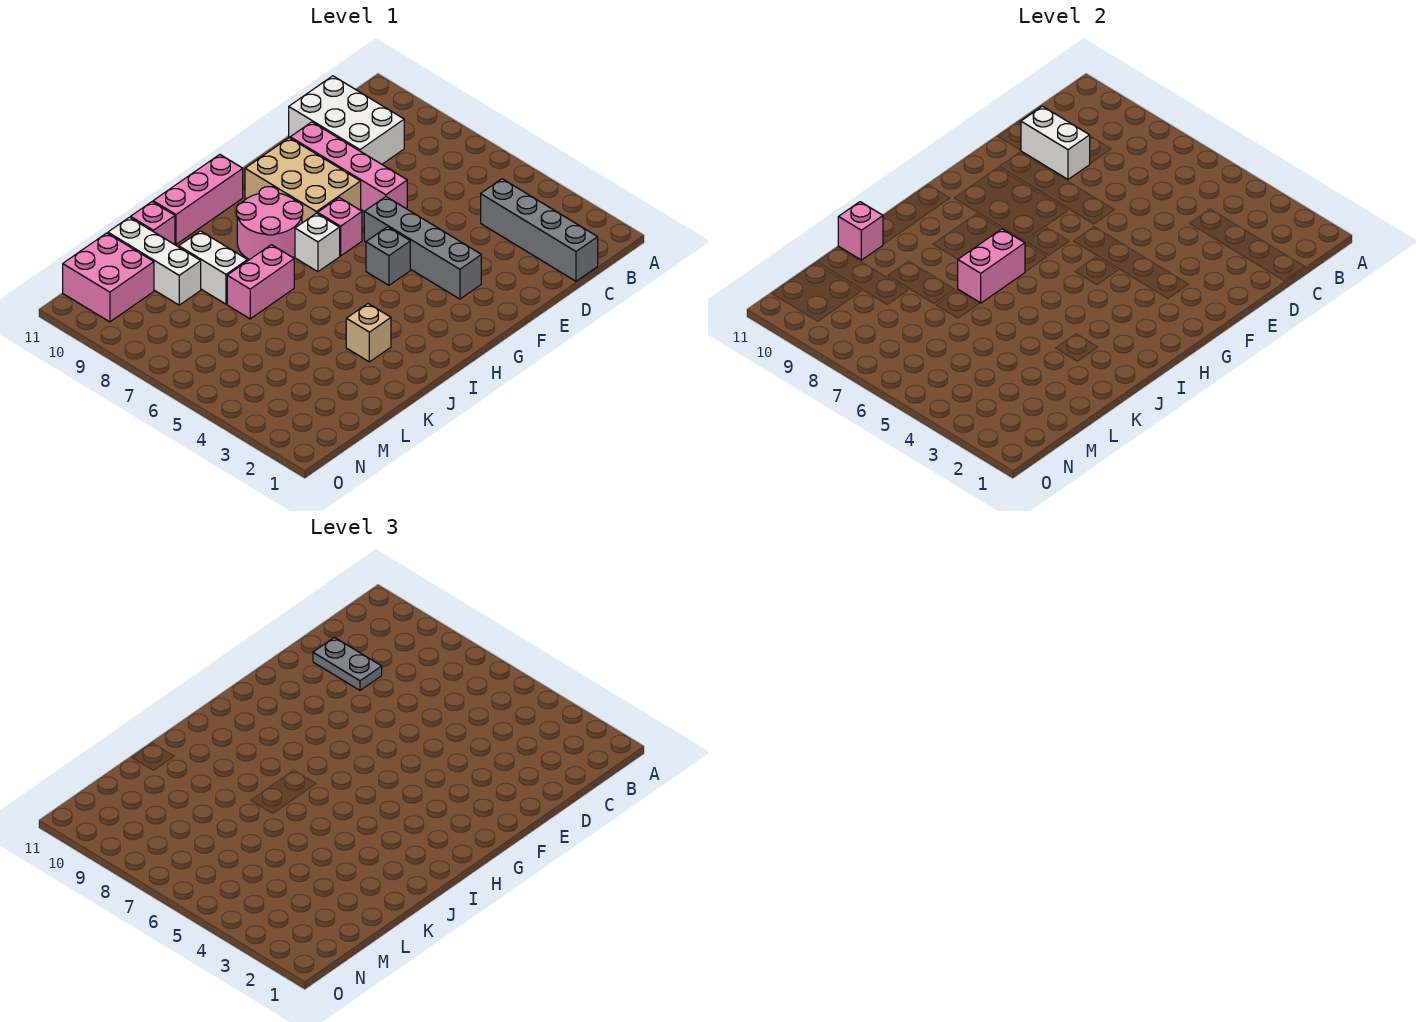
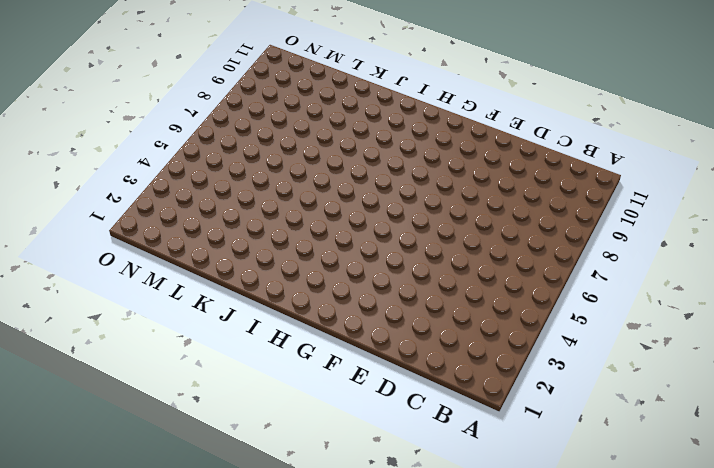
none -> grey 1x4 brick [481,179,598,281]
none -> white 2x3 brick [289,76,404,164]
none -> pink 1x4 brick [290,122,407,211]

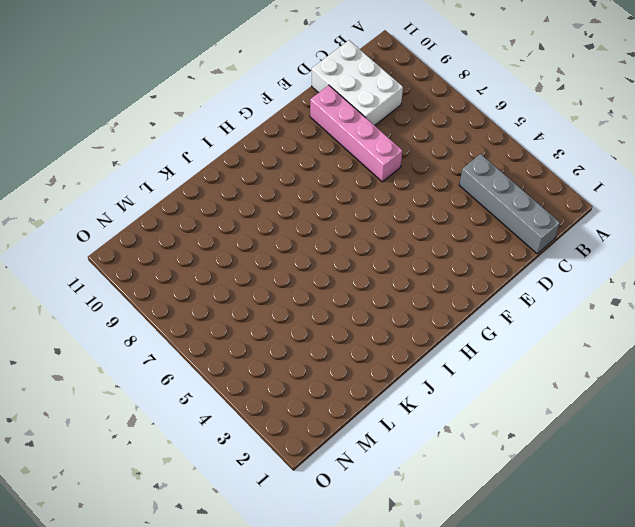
none -> grey 1x4 brick [364,197,481,299]
none -> tan 2x3 brick [245,138,361,223]
none -> grey 1x1 brick [366,227,410,285]

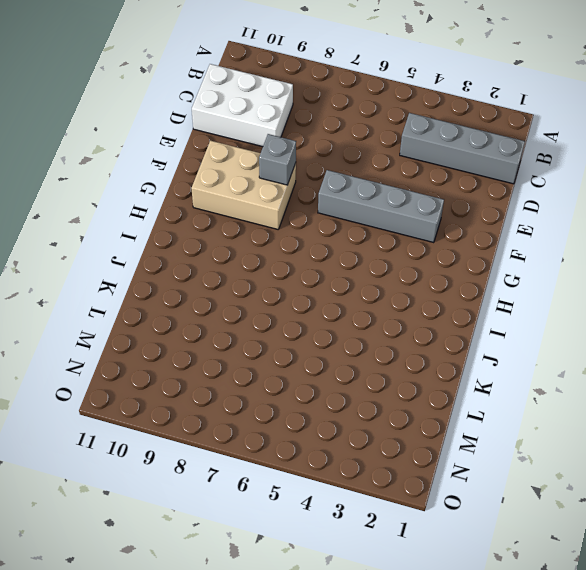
grey 1x1 brick [259,134,296,185] -> grey 1x1 brick moved to [366,227,410,285]
none -> pink 1x4 brick [290,122,407,211]
none -> pink 1x1 brick [318,198,362,256]
none -> white 1x1 brick [295,213,340,272]

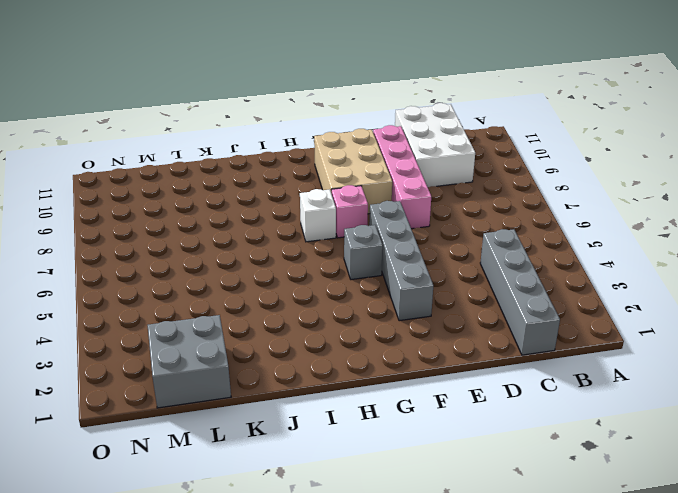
grey 2x2 brick [147,315,231,408] -> none
none -> pink 2x2 round brick [237,187,303,260]
none -> pink 1x3 brick [153,155,243,244]
none -> tan 1x1 brick [346,304,391,362]

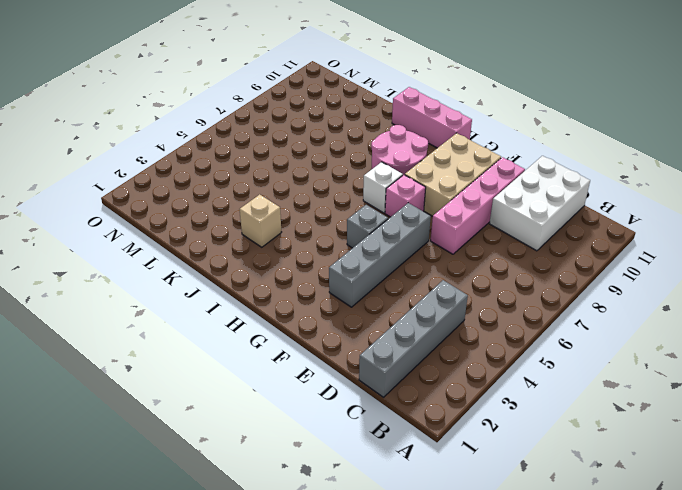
none -> pink 1x2 brick [227,245,294,319]
none -> white 1x2 brick [179,231,248,304]
none -> pink 1x1 brick [130,202,175,245]

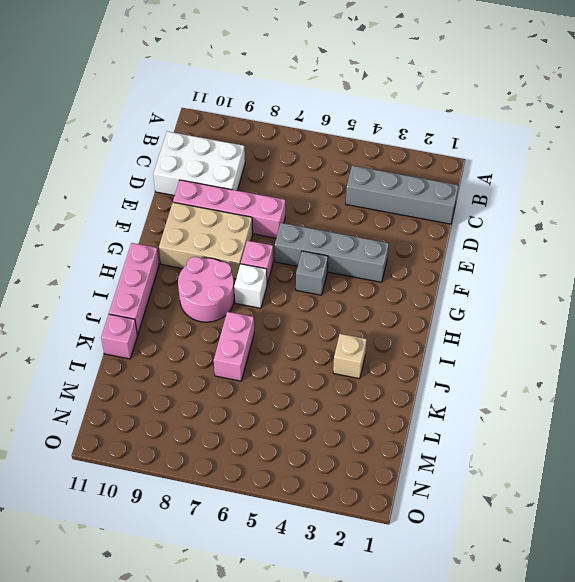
none -> white 1x2 brick [179,231,248,304]
none -> white 1x3 brick [108,217,201,305]
none -> pink 2x2 brick [63,233,154,322]

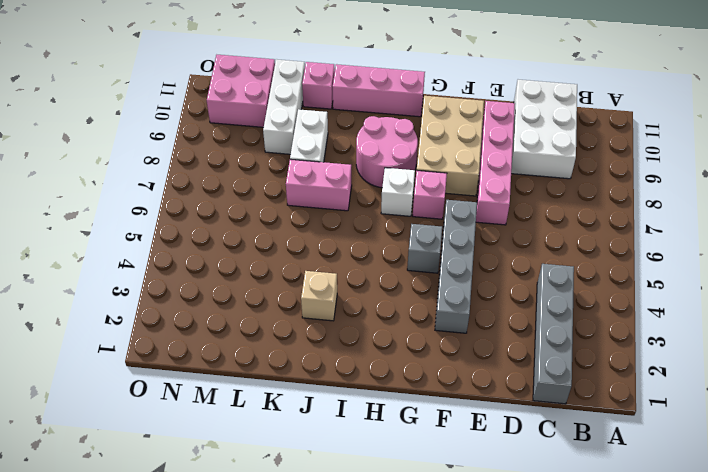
none -> white 1x2 brick [1021,106,1090,179]
none -> pink 1x2 brick [958,229,1025,303]
none -> pink 1x1 brick [838,202,883,260]

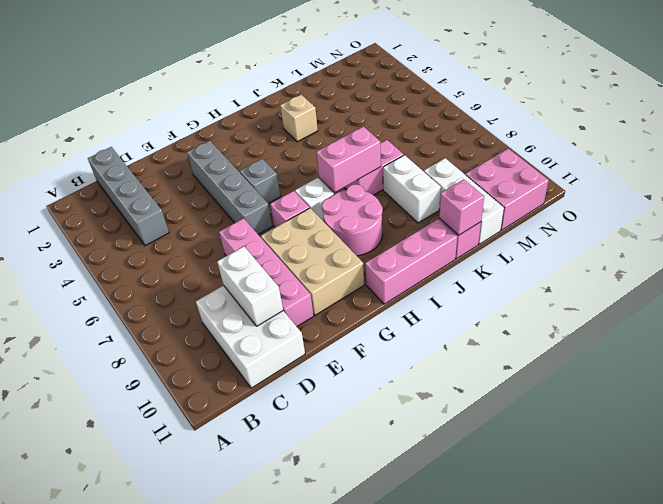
none -> grey 1x2 plate [313,637,382,690]

